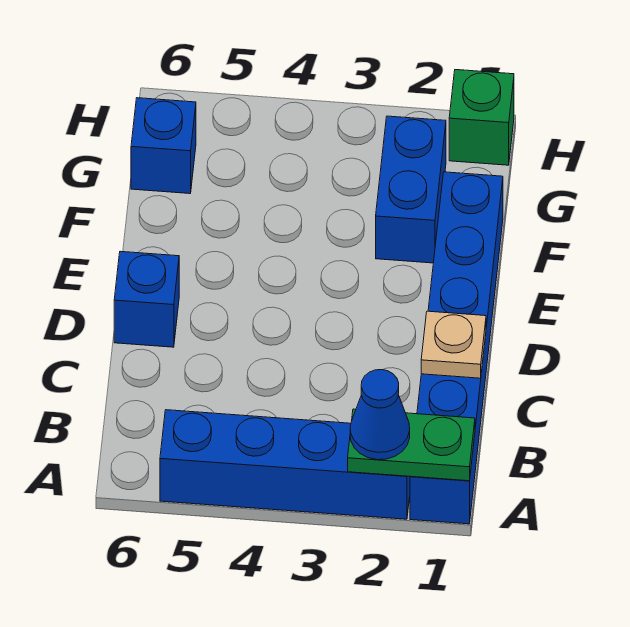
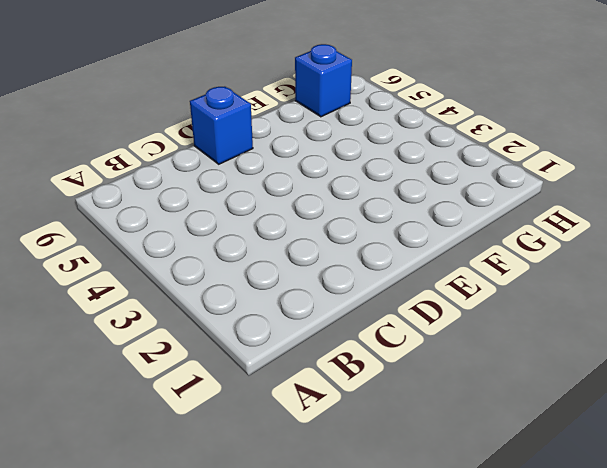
none -> blue 1x6 brick [410,172,503,524]
none -> blue 1x4 brick [160,410,410,519]

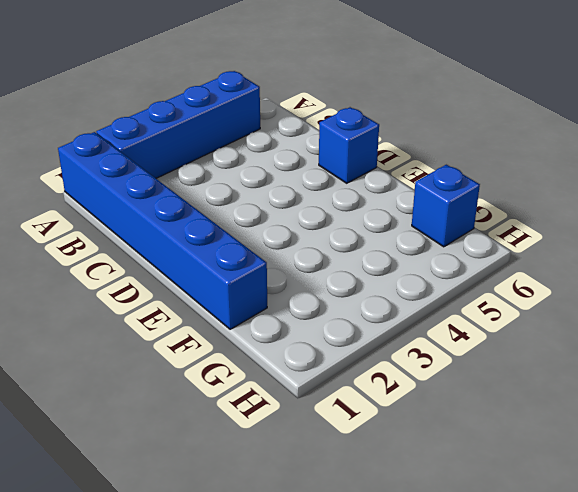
none -> blue 1x2 brick [376,116,446,263]
none -> green 1x1 brick [449,70,514,165]

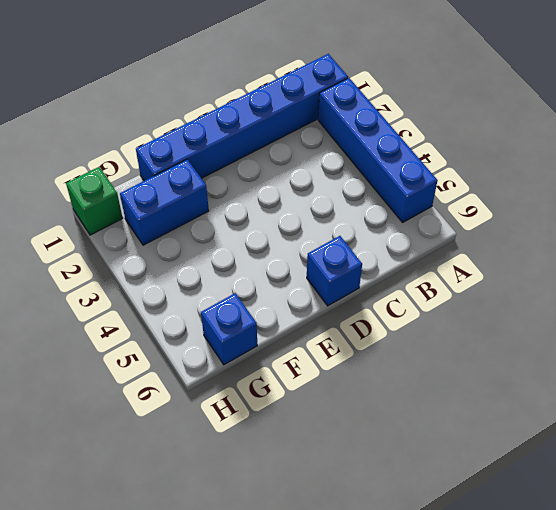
none -> green 1x2 plate [348,409,475,481]
none -> tan 1x1 plate [421,311,486,378]

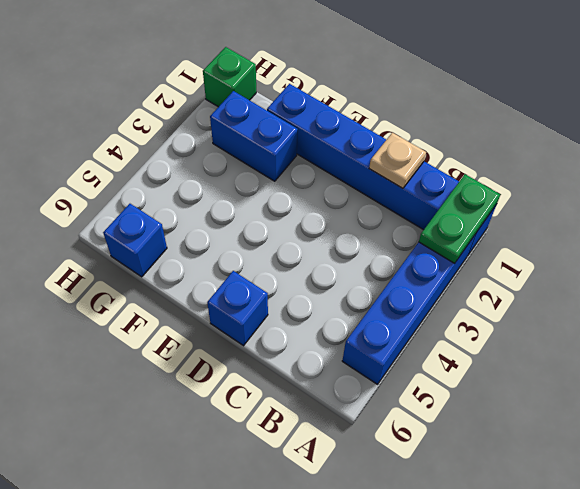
none -> blue 1x1 cone [350,370,410,460]

